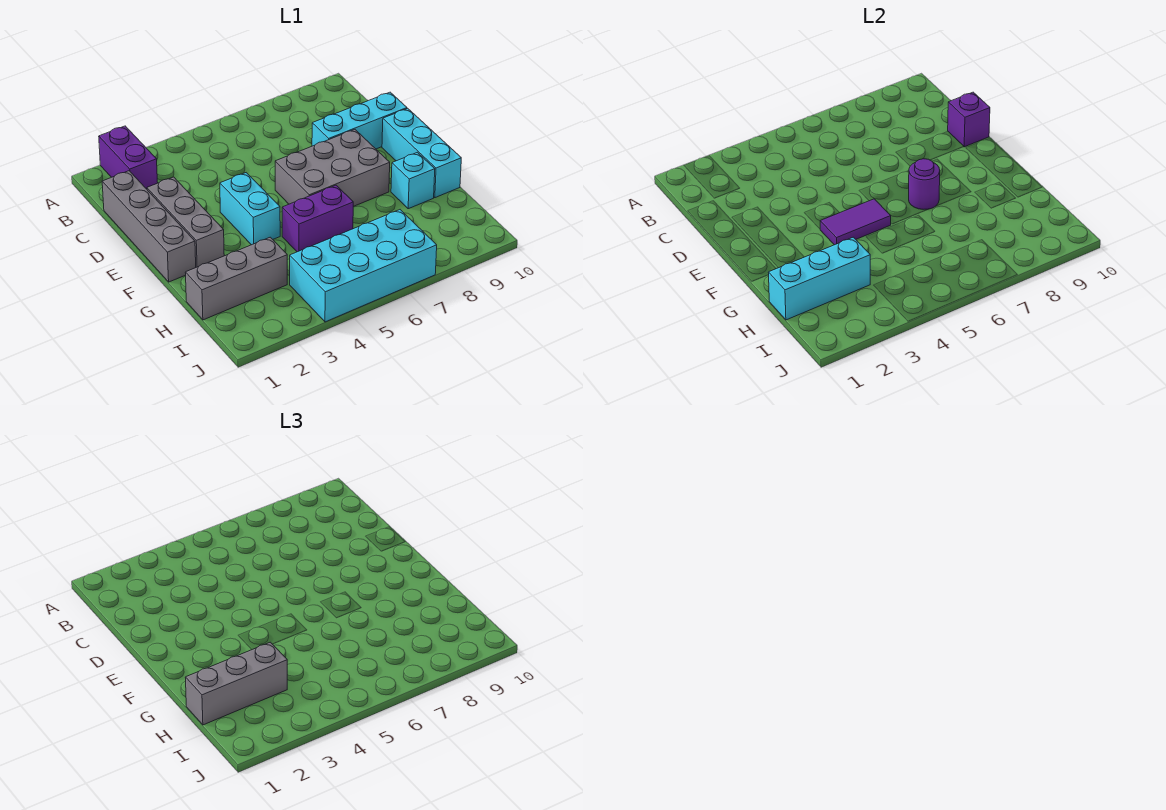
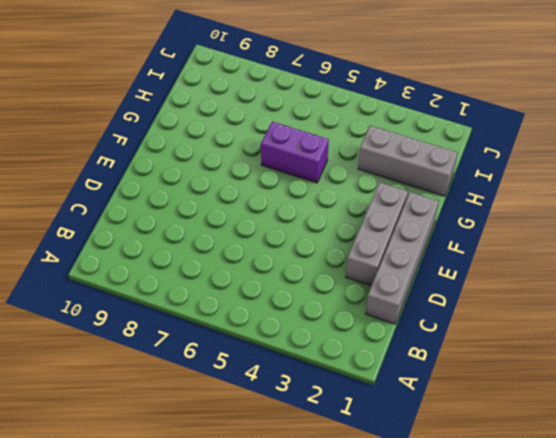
none -> purple 1x2 brick [99,126,158,189]
none -> cyan 1x3 brick [312,92,407,149]
none -> cyan 1x2 brick [220,173,280,245]

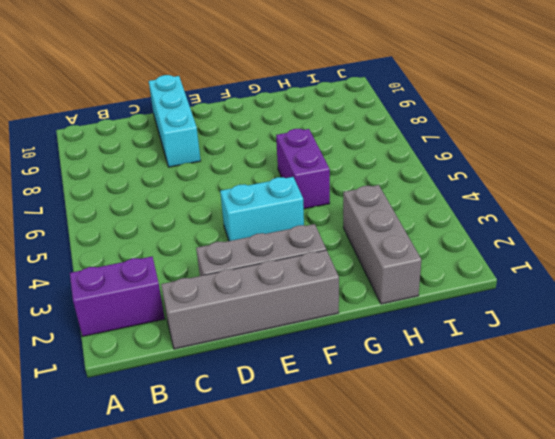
none -> grey 2x3 brick [275,130,390,207]
none -> cyan 1x3 brick [382,109,461,198]
none -> cyan 1x1 brick [391,152,435,209]

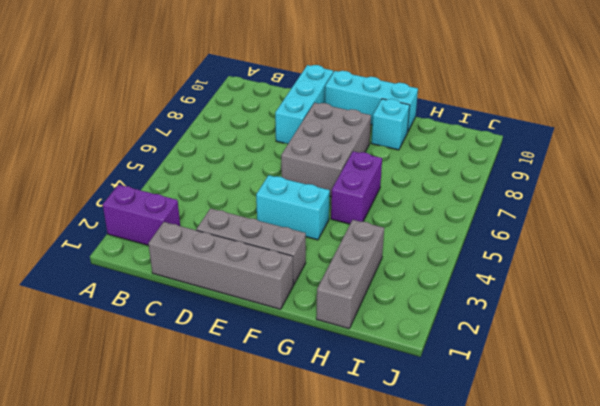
none -> cyan 2x4 brick [290,210,437,322]
none -> purple 1x1 brick [948,92,990,147]
none -> purple 1x2 tile [820,199,891,245]

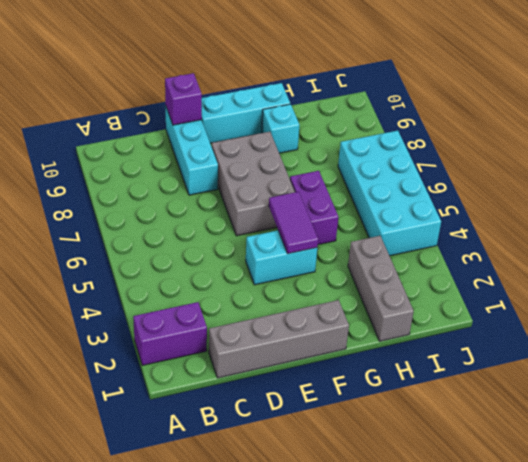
none -> grey 1x3 brick [147,177,224,267]
none -> purple 1x1 round brick [909,159,940,210]
none -> cyan 1x3 brick [768,237,870,320]

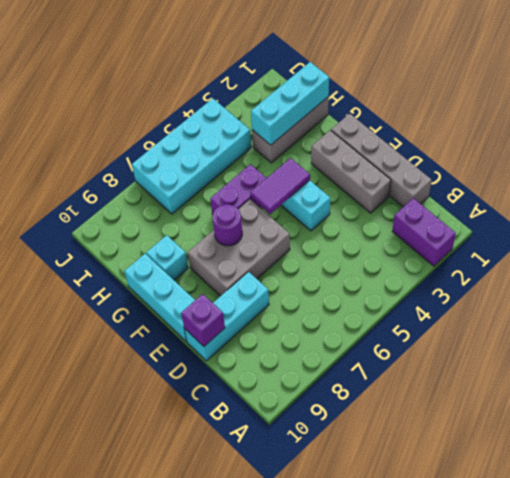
none -> grey 1x3 brick [185,642,287,725]

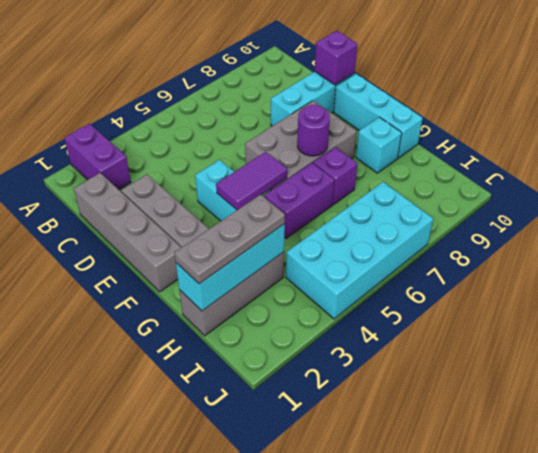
purple 1x1 brick [313,147,358,205] -> none
grey 1x3 plate [174,195,285,284] -> grey 1x3 brick [185,642,287,725]

